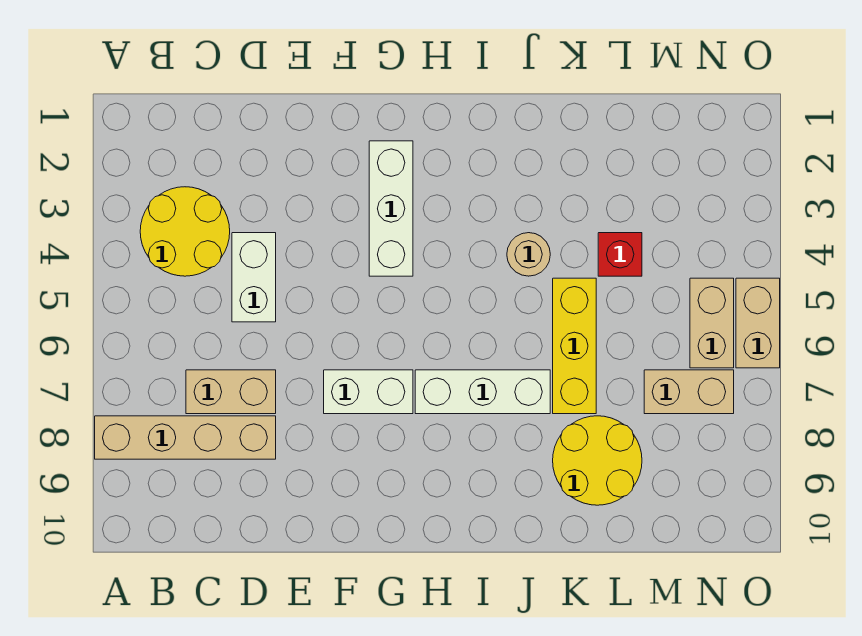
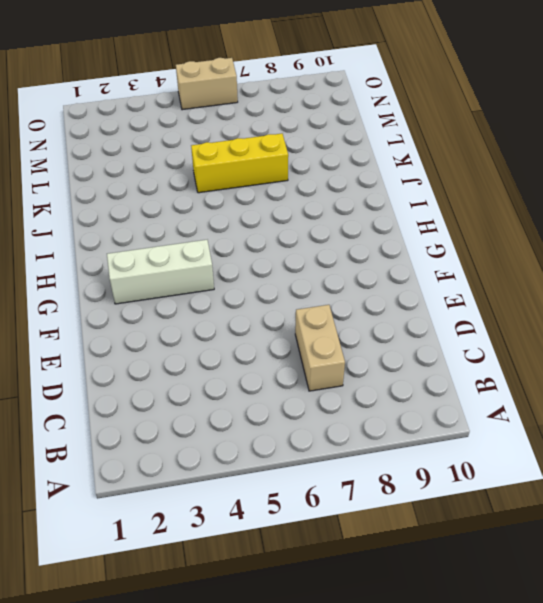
none -> tan 1x4 brick [95,416,276,459]
none -> yellow 2x2 round brick [140,187,230,276]
none -> white 1x2 brick [232,233,276,322]

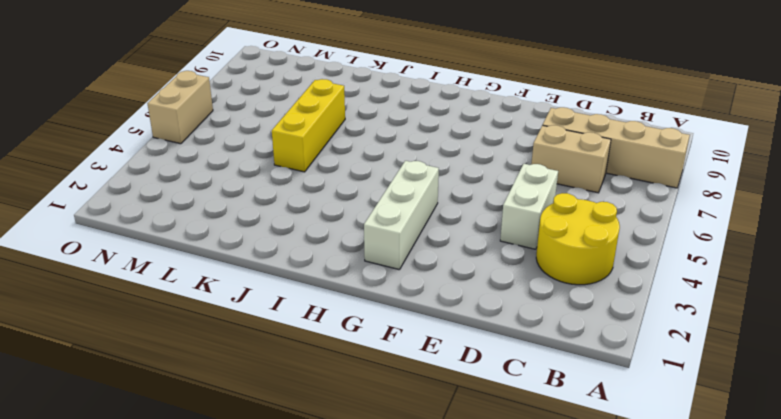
none -> white 1x2 brick [324,370,413,414]
none -> white 1x3 brick [415,370,550,414]
none -> tan 1x1 round brick [507,233,550,276]

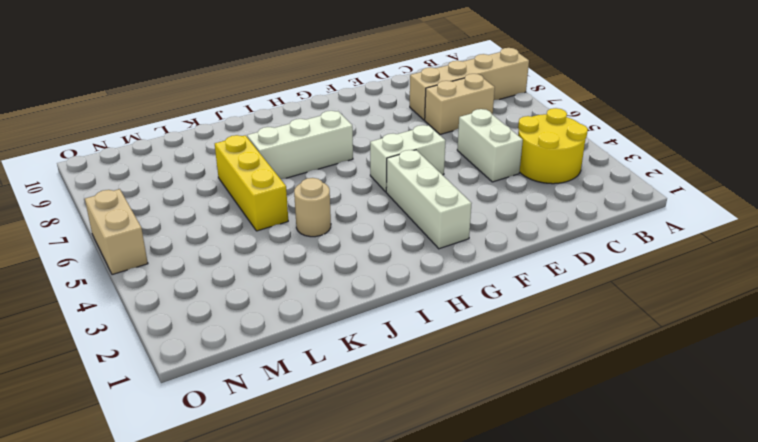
white 1x2 brick [370,125,445,192] -> white 1x2 brick moved to [324,370,413,414]
none -> yellow 2x2 round brick [553,416,642,505]
none -> red 1x1 brick [598,233,642,276]
none -> tan 1x2 brick [644,370,734,414]

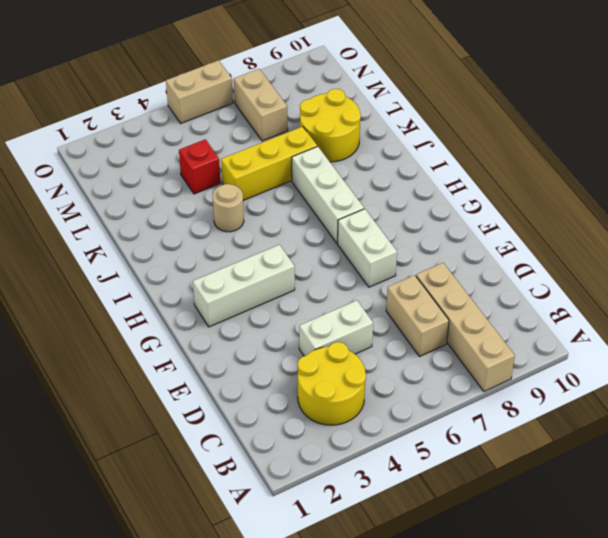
none -> tan 1x2 brick [690,278,734,368]

